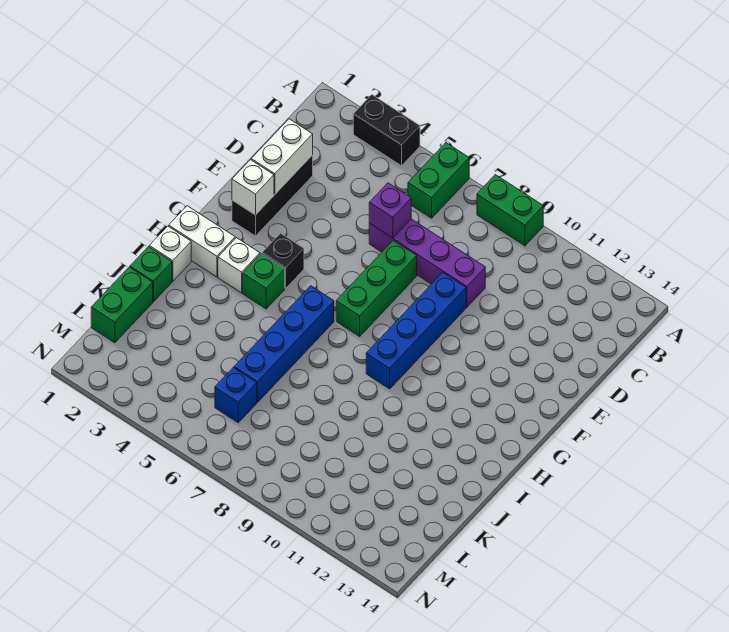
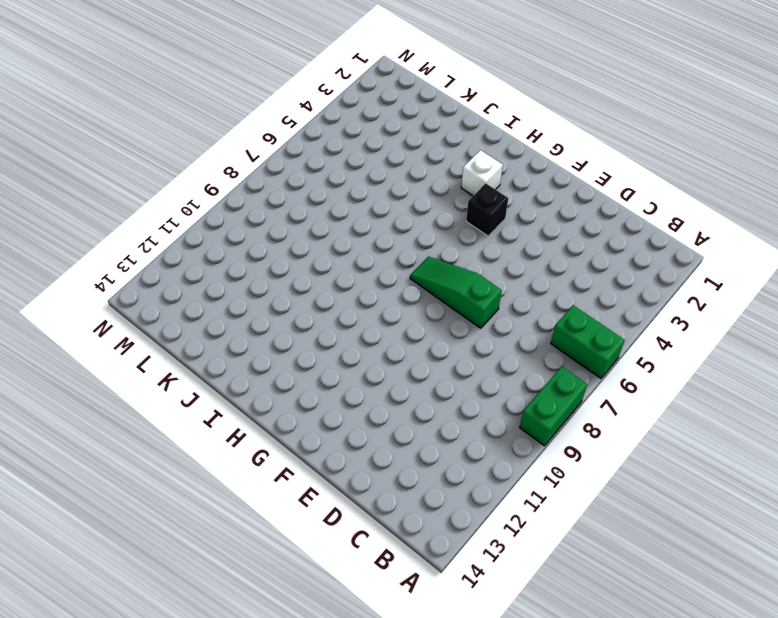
green 1x3 slope [410,257,502,328] -> green 1x3 brick [336,240,417,336]
none -> black 1x2 brick [353,95,420,166]
none -> black 1x3 brick [232,155,313,236]
none -> purple 1x4 brick [369,219,485,307]

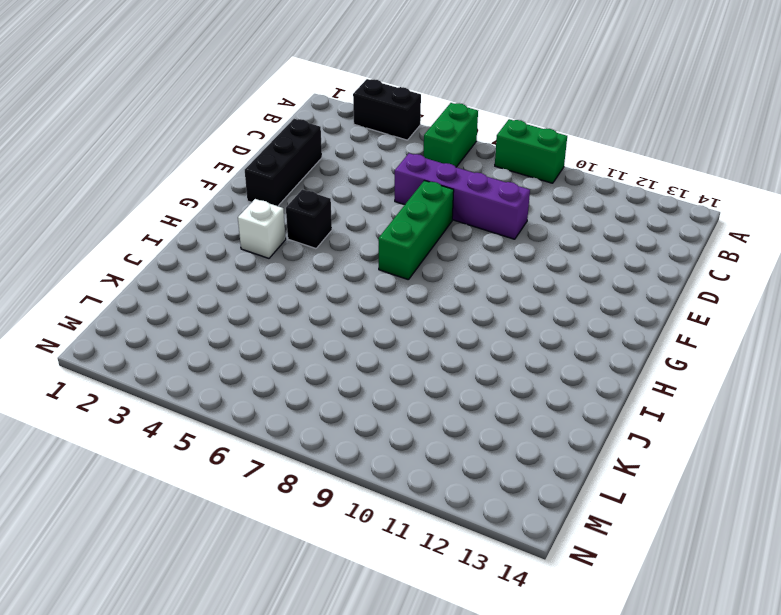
none -> blue 1x4 brick [366,272,466,389]
none -> white 1x2 brick [169,206,235,277]
none -> green 1x1 brick [243,254,285,309]

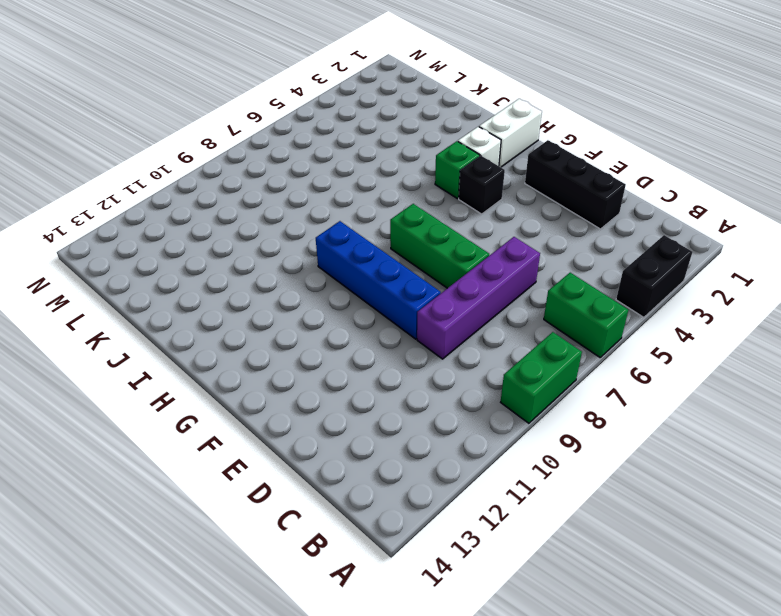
none -> blue 1x4 brick [234,286,334,402]
none -> white 1x1 brick [149,226,191,281]
none -> green 1x1 brick [130,247,172,302]

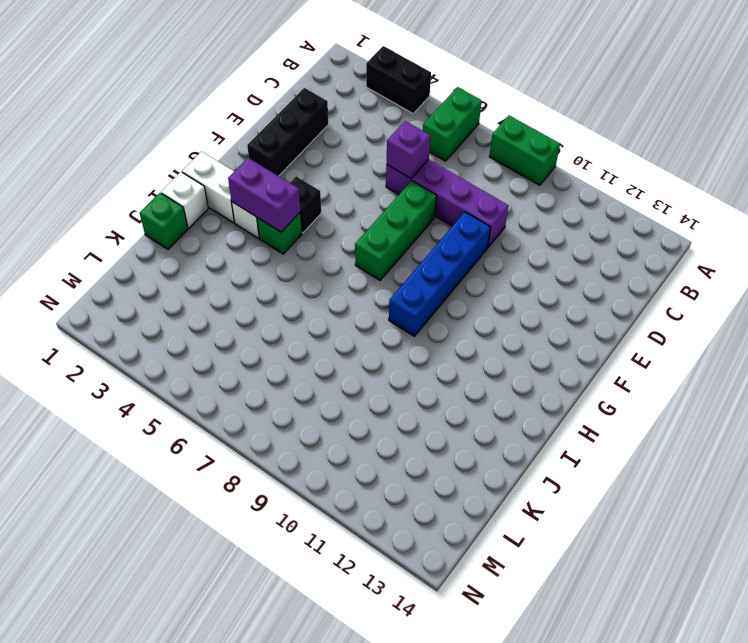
purple 1x2 brick [228,158,300,232] -> none
none -> blue 1x4 brick [234,286,334,402]
none -> green 1x2 brick [91,267,153,343]
none -> blue 1x1 brick [215,367,257,423]

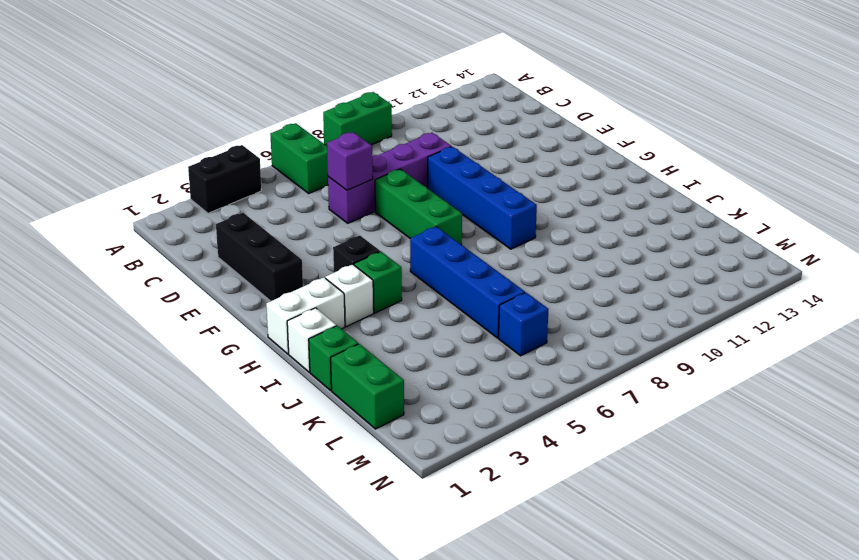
none -> white 1x2 brick [251,119,313,194]
none -> white 1x1 brick [232,160,274,215]

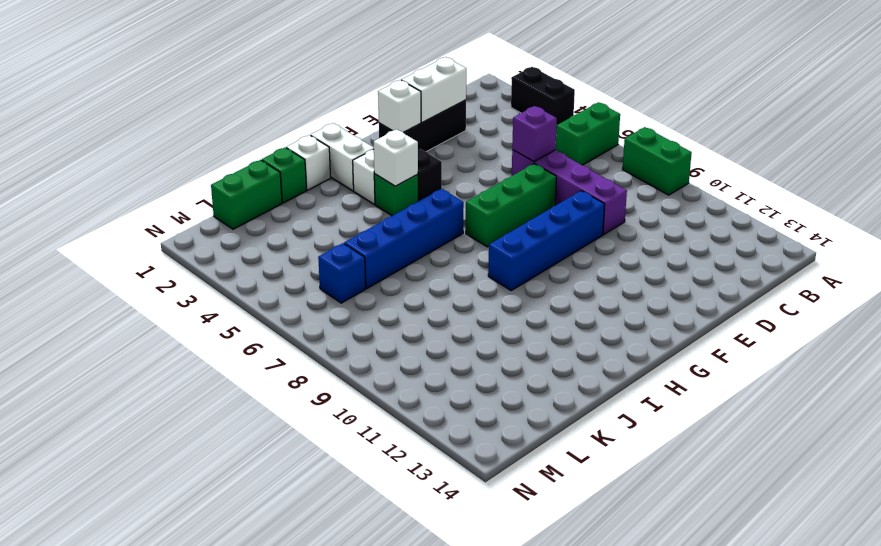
white 1x1 brick [373,129,418,186] -> none

